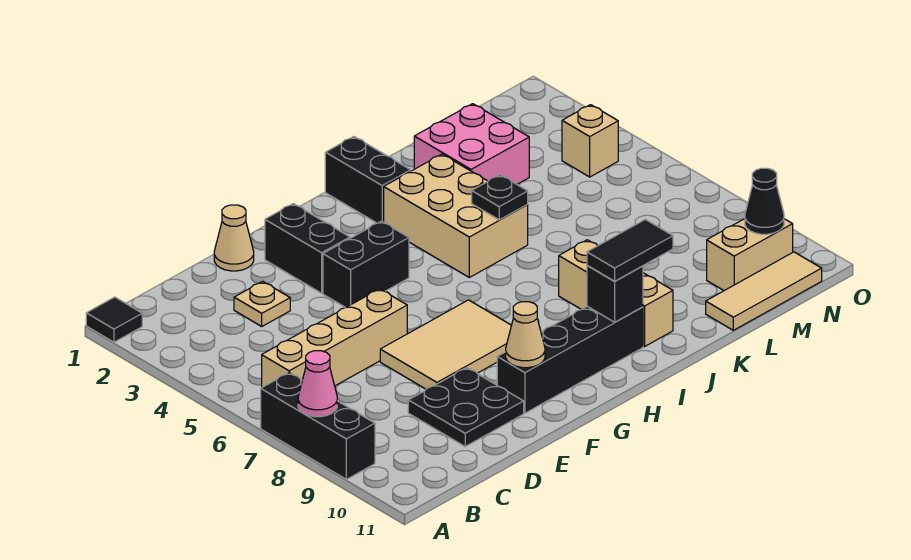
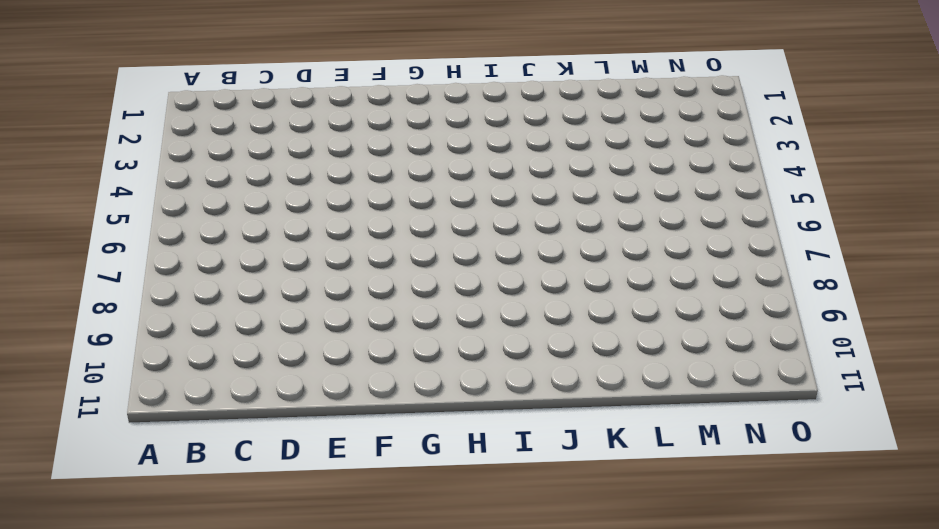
none -> black 1x1 tile [86,297,142,342]
none -> black 1x3 brick [261,373,375,479]
none -> tan 1x4 brick [262,289,407,387]

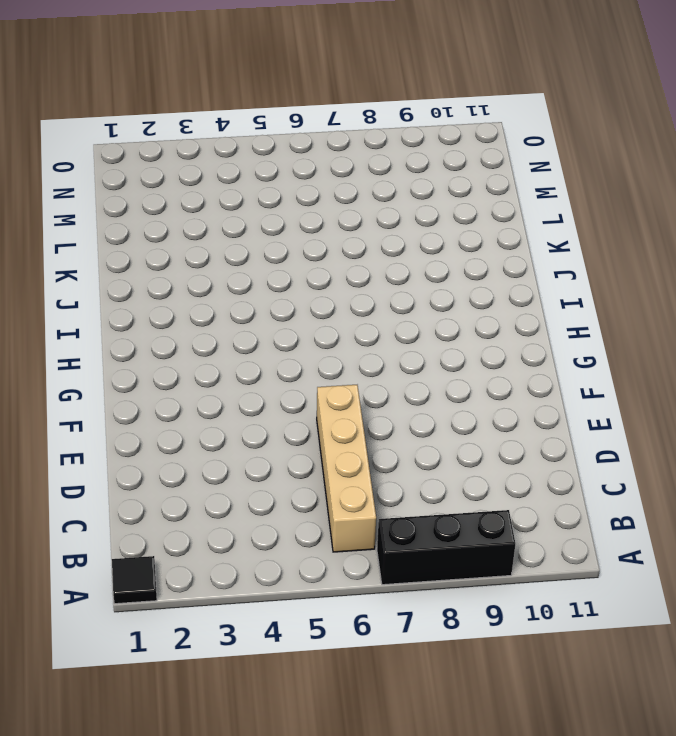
none -> tan 1x1 plate [234,281,290,326]
none -> black 2x2 plate [408,368,524,446]
none -> tan 1x1 cone [214,205,254,271]

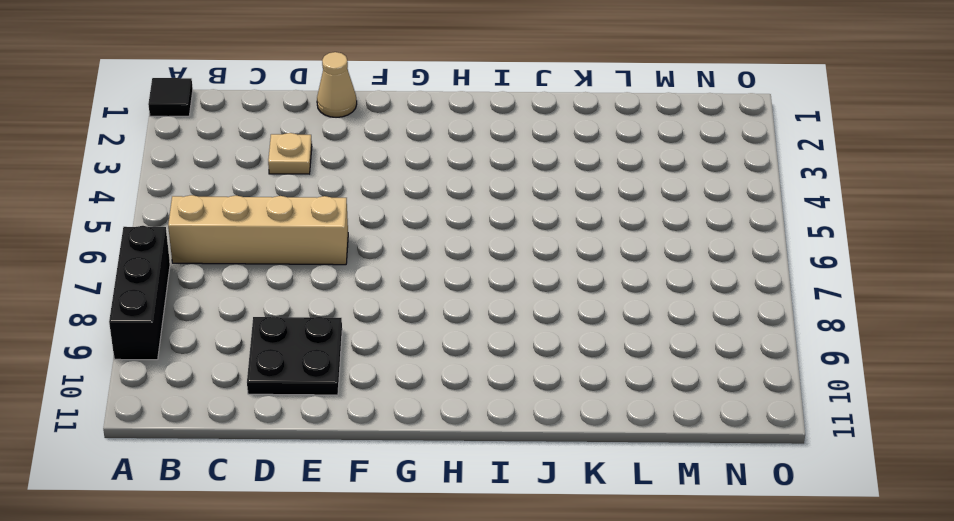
none -> tan 2x3 tile [380,300,511,389]
none -> black 1x2 brick [265,204,350,293]
none -> black 1x2 brick [323,221,409,308]

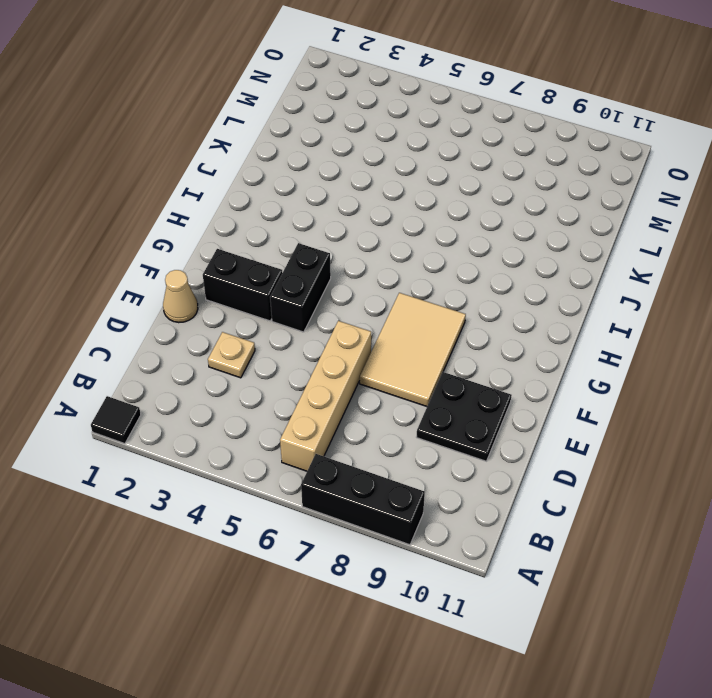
none -> black 1x4 brick [497,306,643,413]
none -> black 1x2 brick [325,137,411,223]
none -> tan 2x3 brick [384,154,528,277]

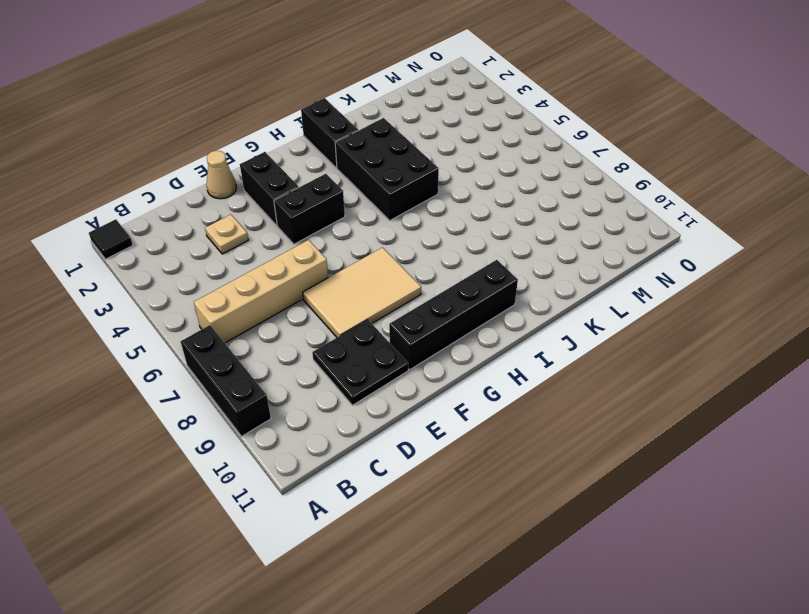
black 2x3 brick [335,118,439,220] -> tan 2x3 brick [384,154,528,277]
none -> tan 1x3 brick [559,240,673,347]
none -> pink 2x2 brick [414,104,529,184]
none -> tan 1x3 tile [706,252,822,330]

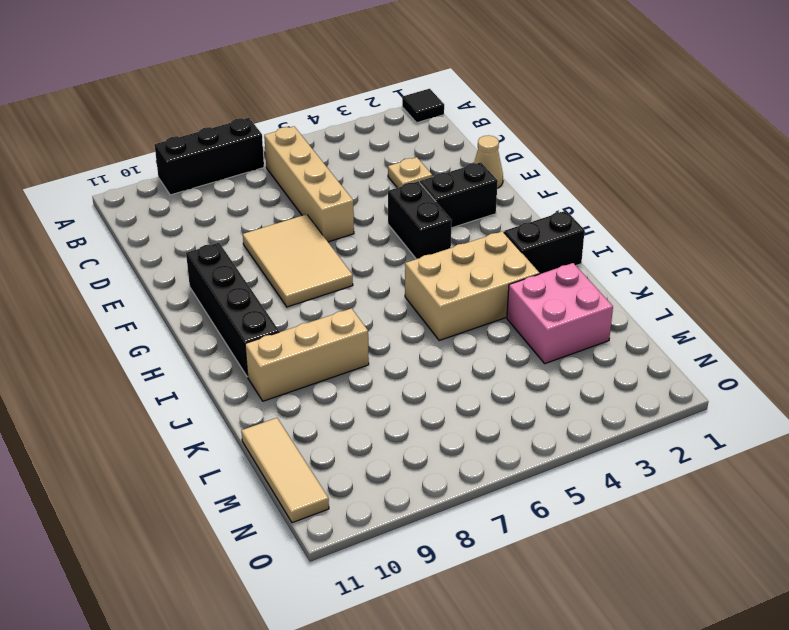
none -> black 2x2 plate [408,368,524,446]
none -> tan 1x2 brick [707,219,793,291]
none -> tan 1x1 brick [562,105,618,177]

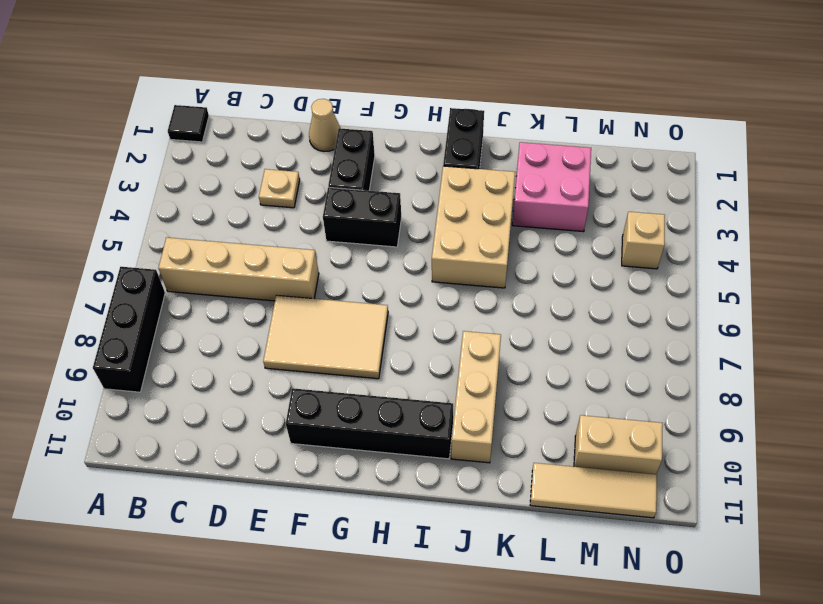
none -> black 2x2 plate [408,368,524,446]
none -> pink 1x1 cone [298,351,337,417]
none -> tan 1x1 cone [506,302,545,368]

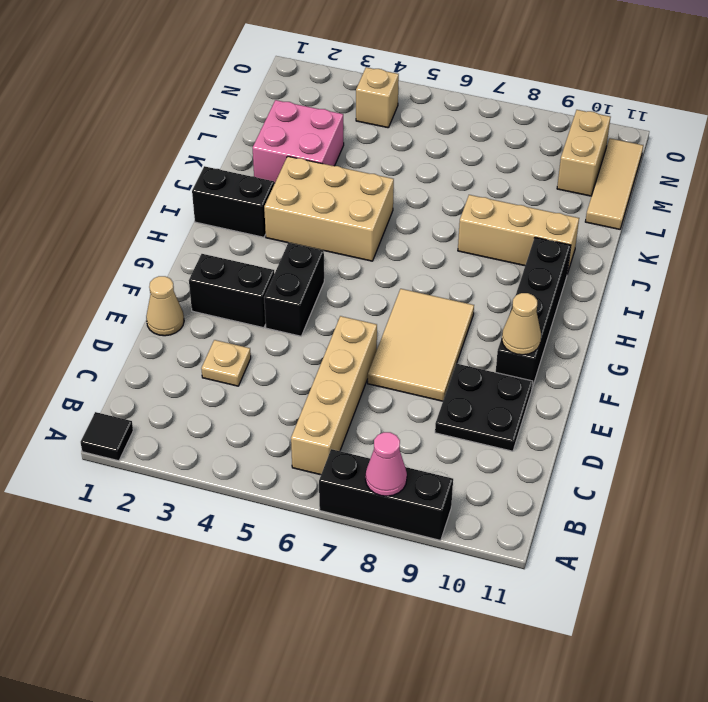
none -> black 1x1 brick [587,265,643,322]
none -> black 1x1 plate [472,175,528,220]
none -> black 1x1 cone [745,168,784,234]

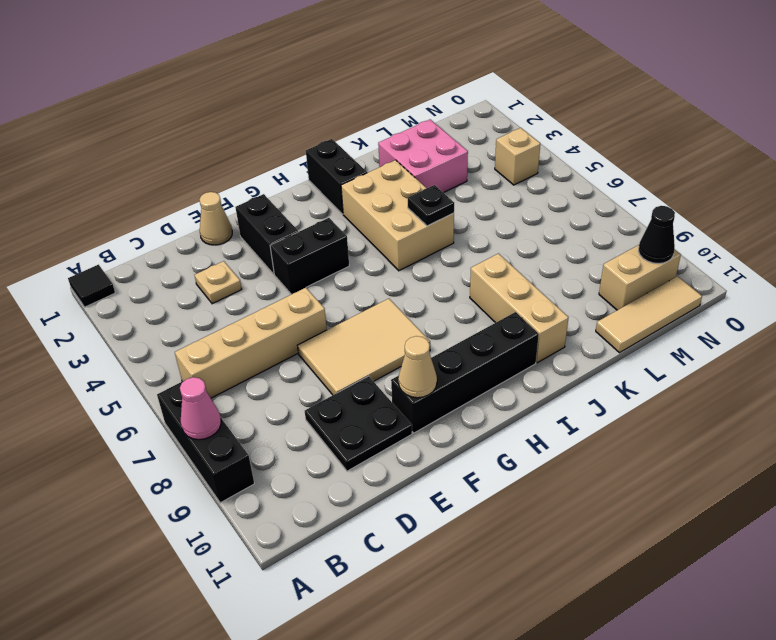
none -> black 1x1 brick [587,265,643,322]
none -> black 1x2 tile [587,219,673,281]

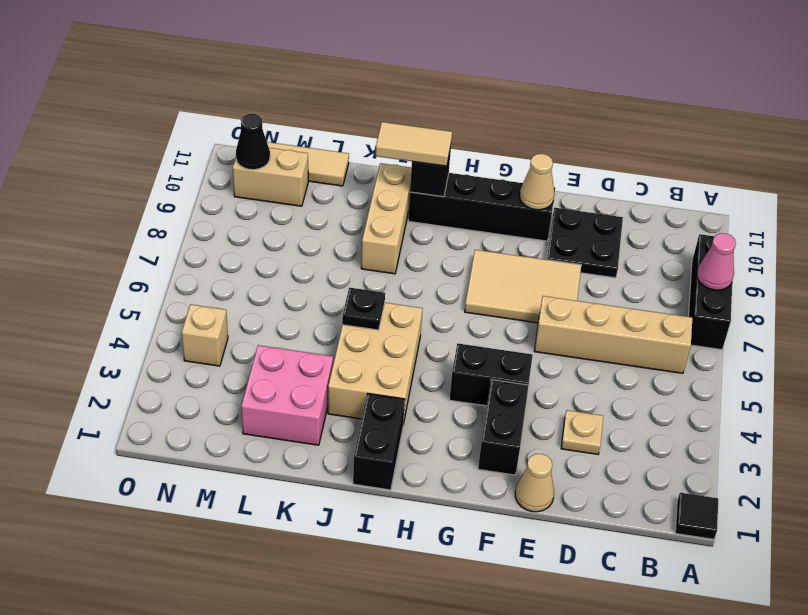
tan 1x2 tile [376,122,452,166] -> black 1x2 tile [587,219,673,281]

